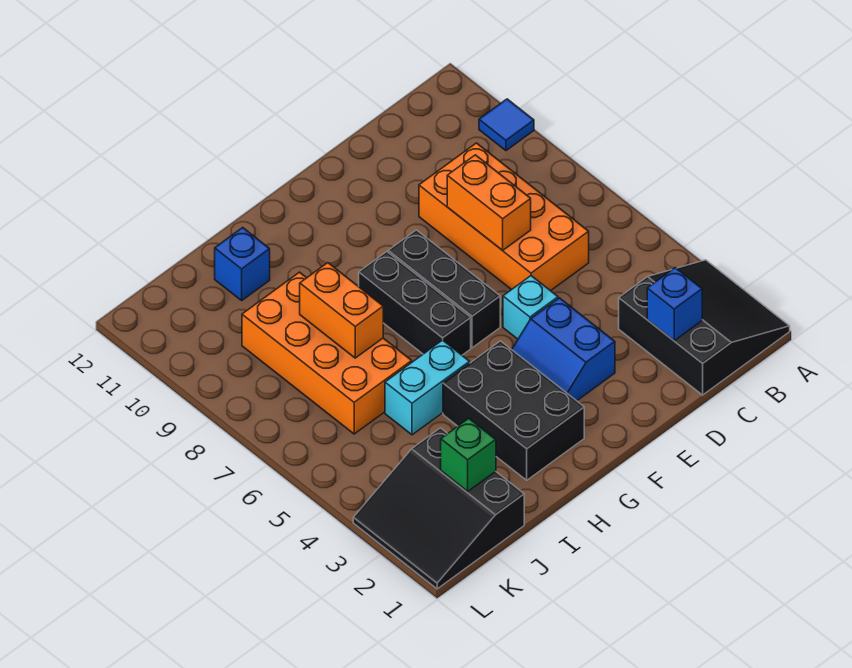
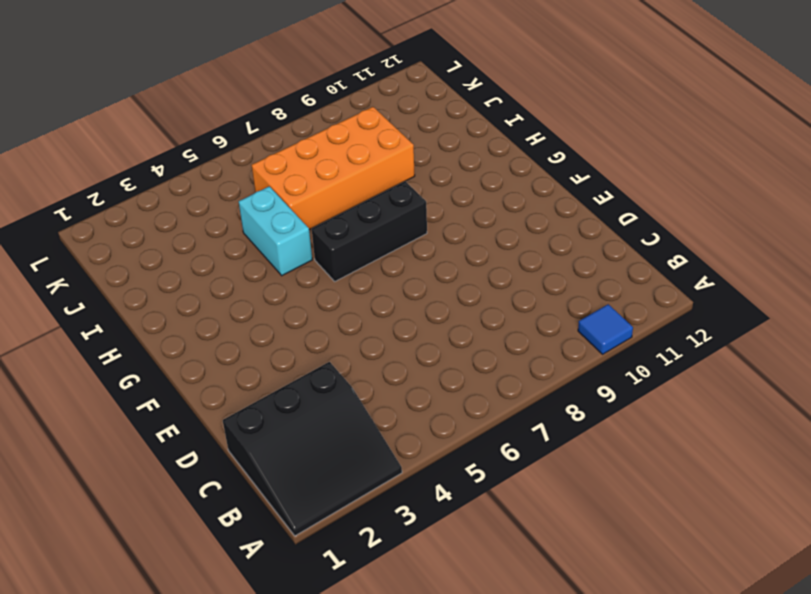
none -> orange 2x4 brick [419,143,589,291]
none -> blue 2x2 slope [512,298,615,401]
none -> cyan 1x1 brick [503,276,558,339]

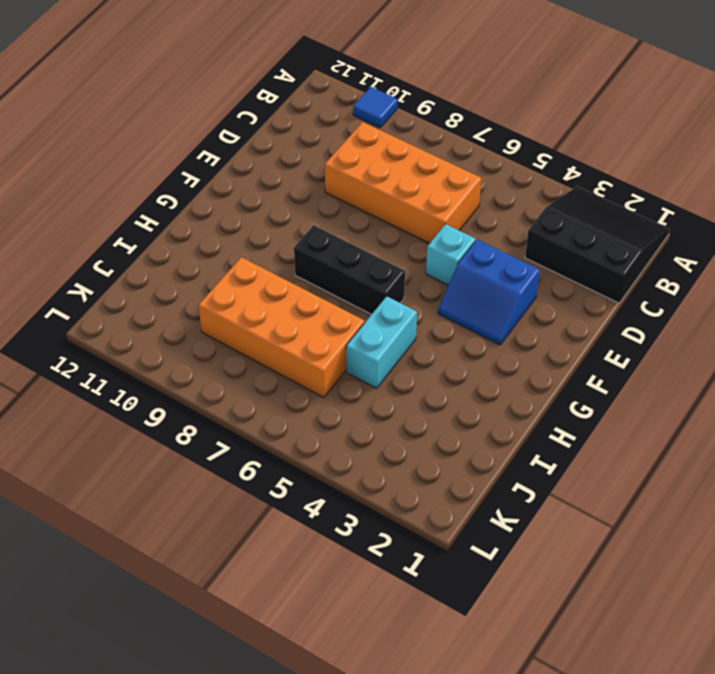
none -> black 1x3 brick [388,230,500,348]
none -> black 2x3 brick [443,341,584,480]
none -> blue 1x1 brick [215,228,270,300]

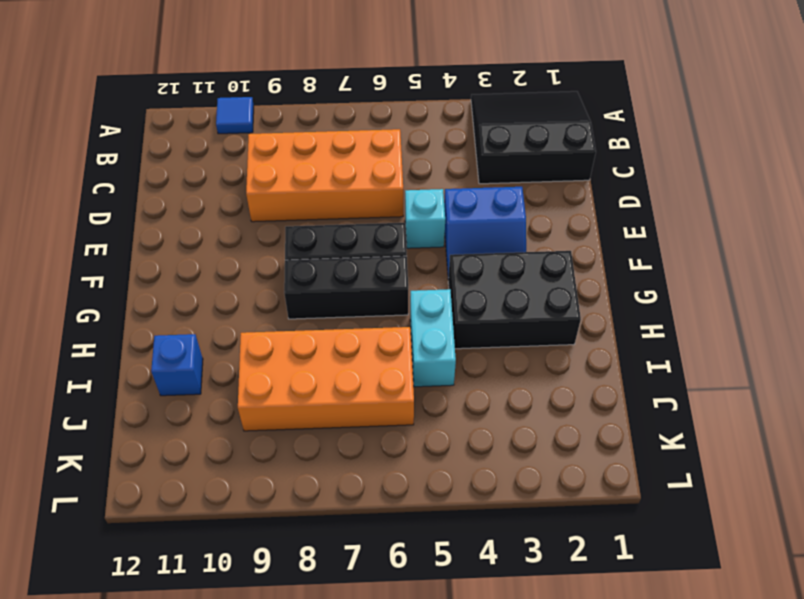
none -> black 3x3 slope [353,428,524,589]
none -> blue 1x1 brick [647,268,702,341]
none -> orange 1x2 brick [447,155,531,250]

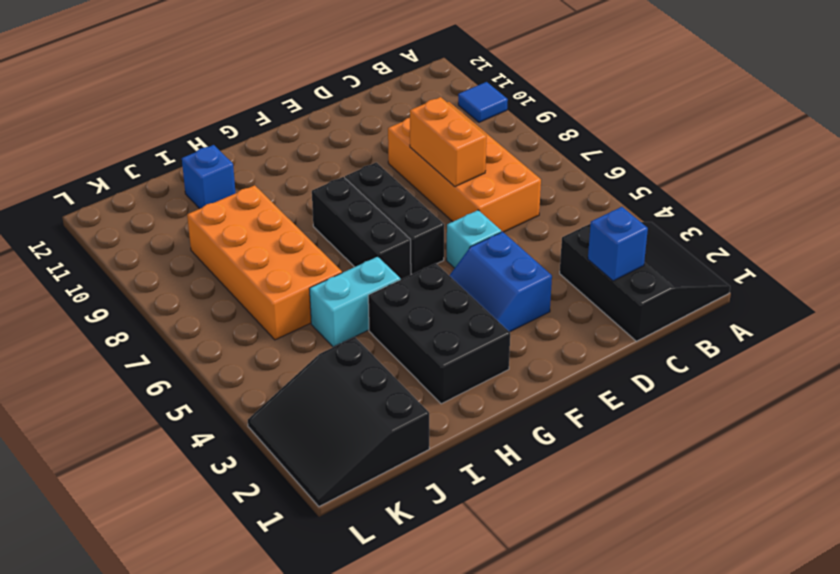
none -> orange 1x2 brick [300,263,383,358]
none -> green 1x1 brick [441,418,496,491]

